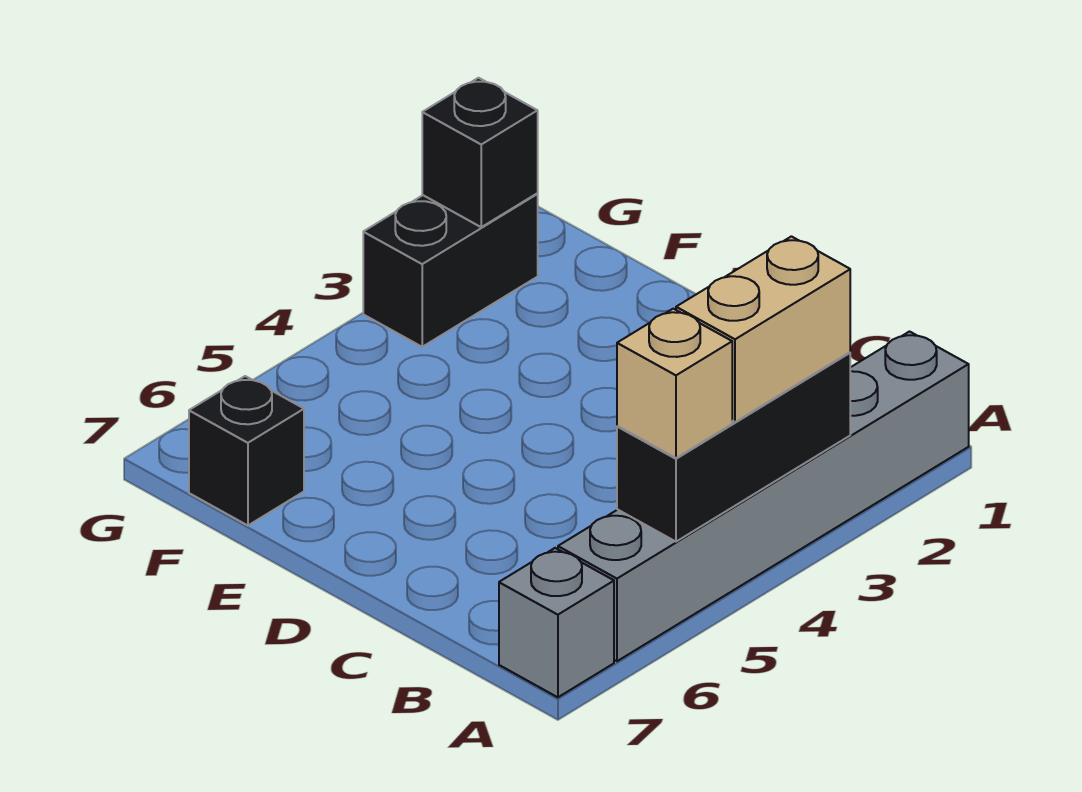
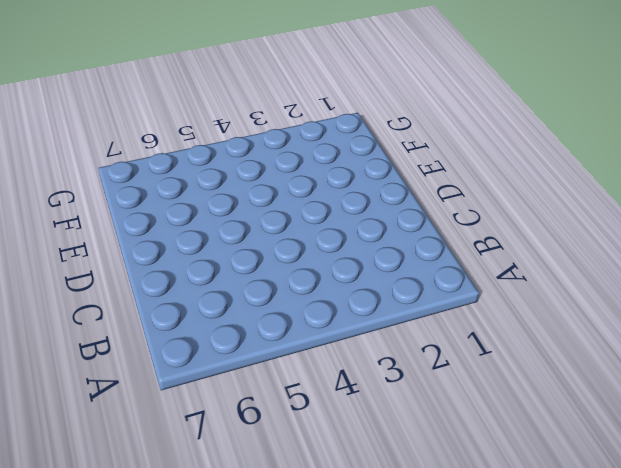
none -> grey 1x6 brick [558,332,969,661]
none -> grey 1x1 brick [499,548,614,697]

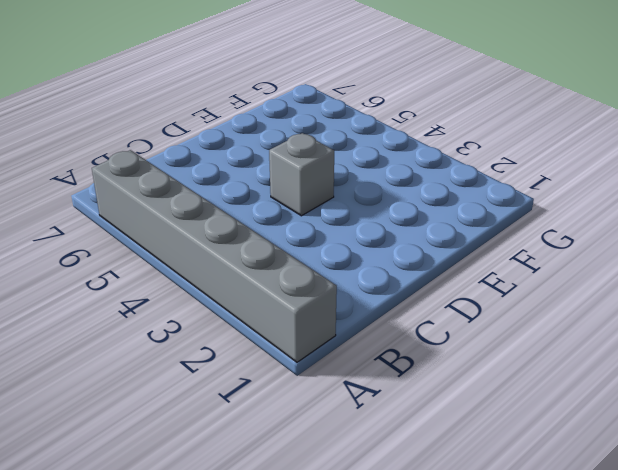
grey 1x1 brick [269,133,334,216] -> grey 1x1 brick moved to [499,548,614,697]
none -> black 1x1 brick [189,376,304,525]
none -> black 1x2 brick [363,194,538,347]

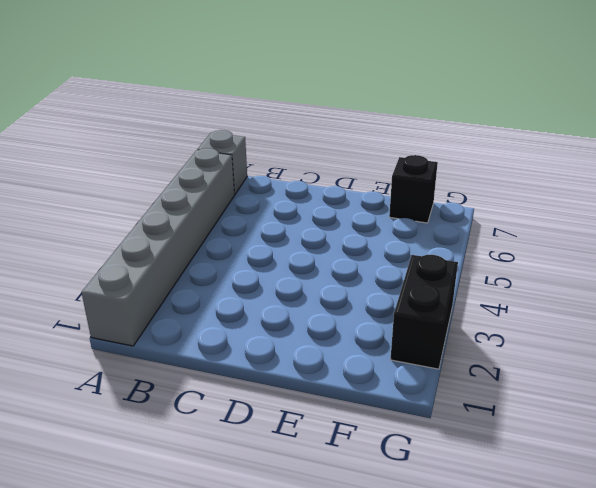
none -> black 1x3 brick [617,352,850,542]
none -> black 1x1 brick [422,78,538,227]

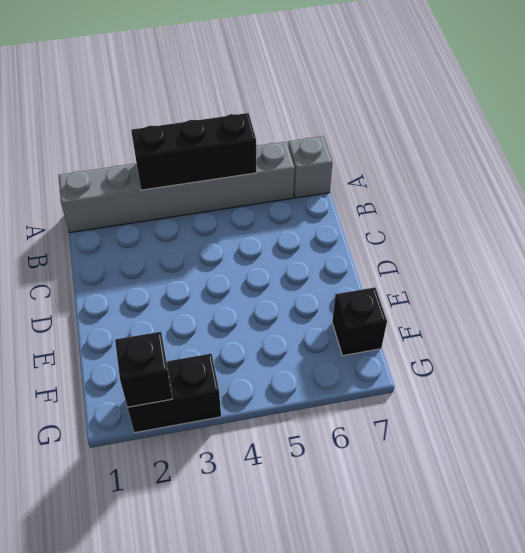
none -> tan 1x2 brick [676,236,850,422]
none -> tan 1x1 brick [617,309,732,458]

